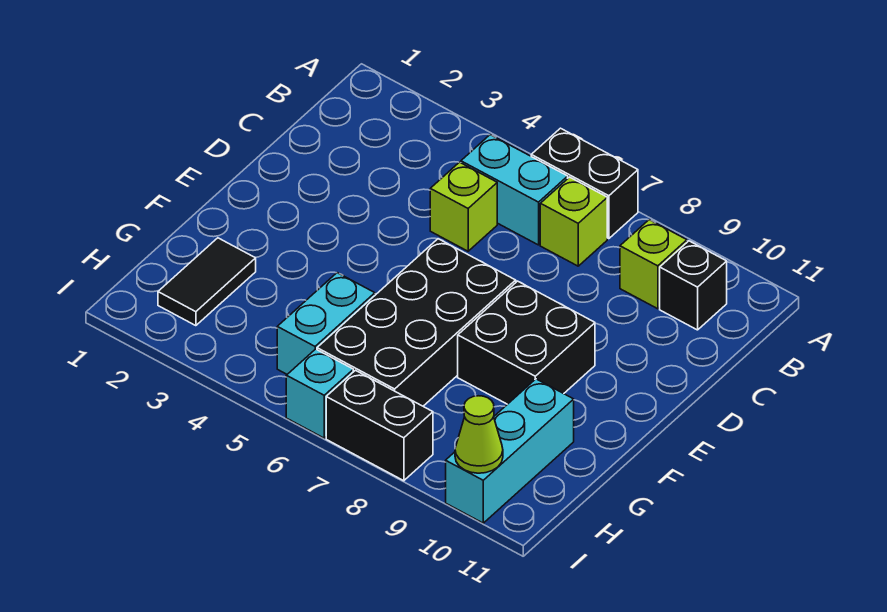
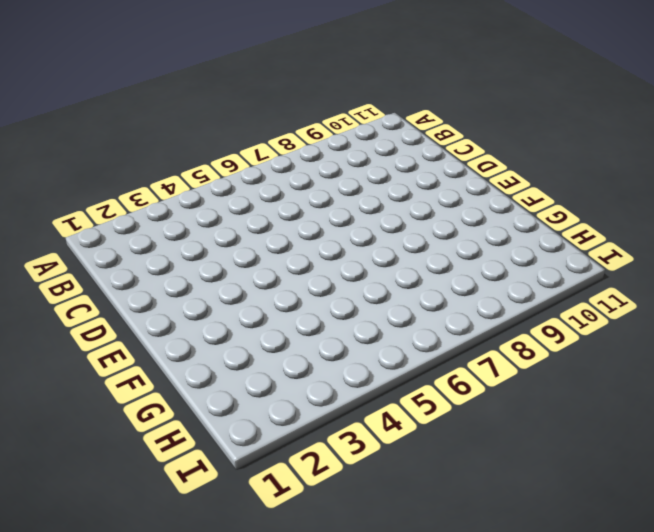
none -> black 1x2 brick [531,128,638,239]
none -> cyan 1x2 brick [461,135,568,245]
none -> lime 1x1 brick [540,177,607,266]

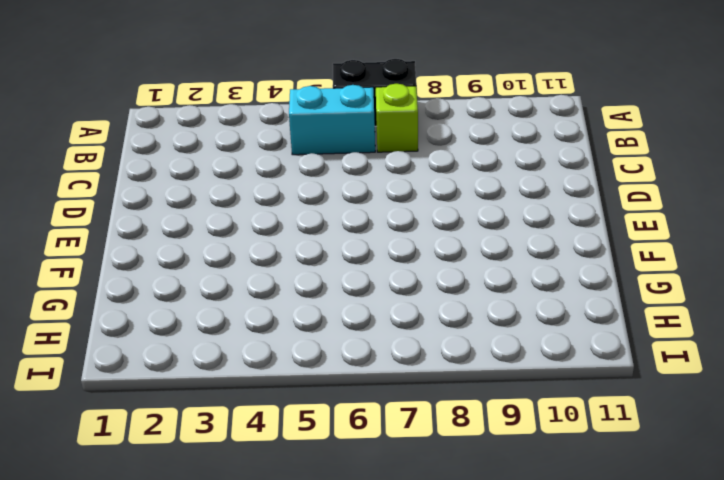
none -> lime 1x1 brick [620,220,687,309]
none -> black 1x1 brick [660,241,727,330]
none -> lime 1x1 brick [430,162,497,251]

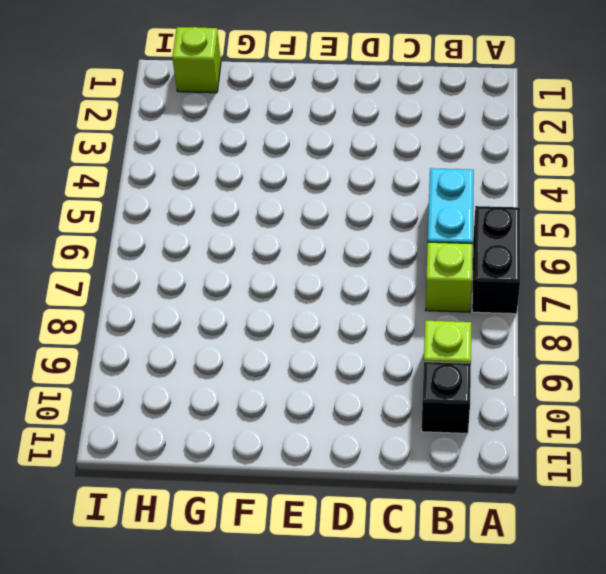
lime 1x1 brick [172,27,221,93] -> lime 1x1 brick moved to [430,162,497,251]
none -> black 2x4 brick [317,239,516,406]
none -> black 2x2 brick [458,281,595,404]
none -> black 1x2 tile [158,238,256,326]

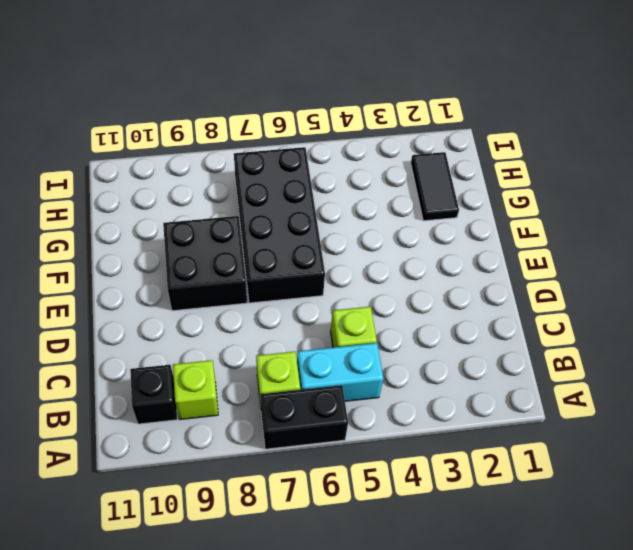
none -> cyan 1x2 brick [277,273,375,374]
none -> cyan 1x3 brick [446,379,574,523]
none -> cyan 1x1 brick [286,349,353,438]

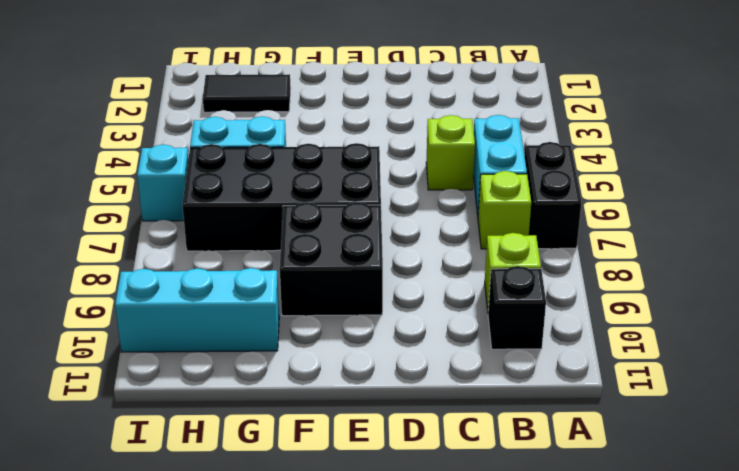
none -> black 1x2 brick [326,370,433,481]
none -> lime 1x1 cone [455,396,503,473]

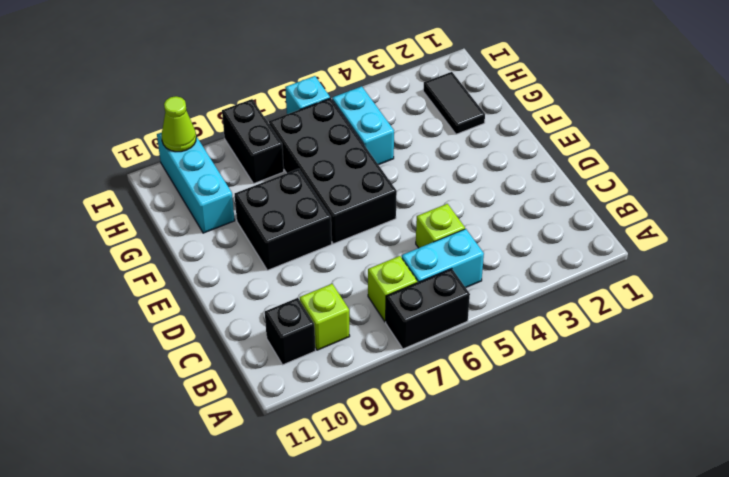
black 1x2 brick [222,99,284,184] -> black 1x2 brick turned to [326,370,433,481]

